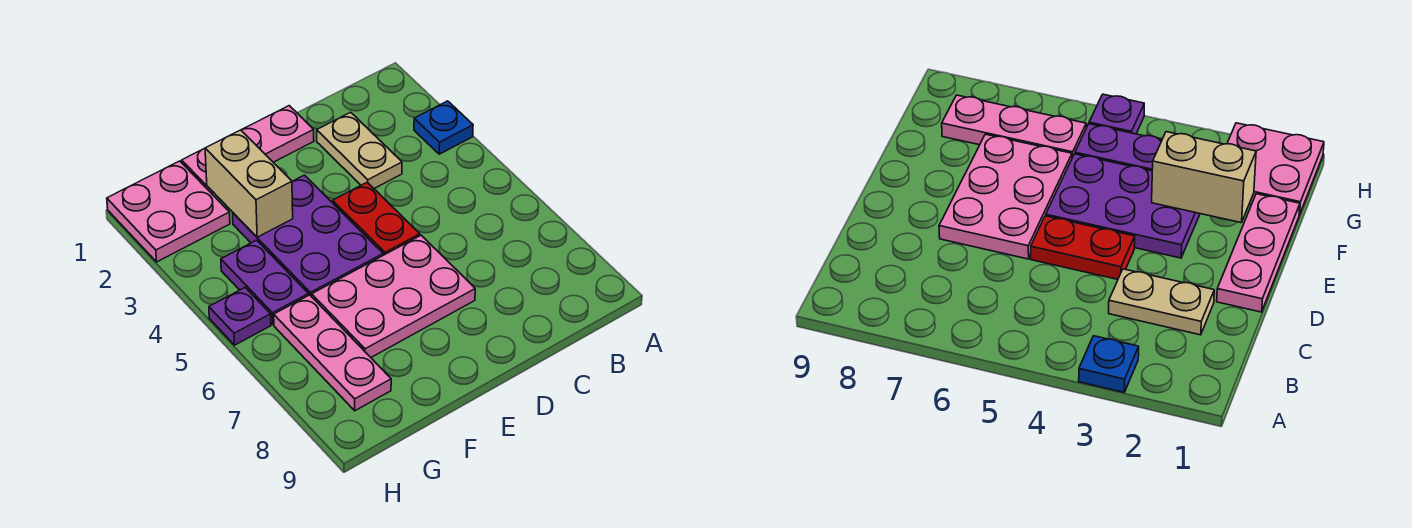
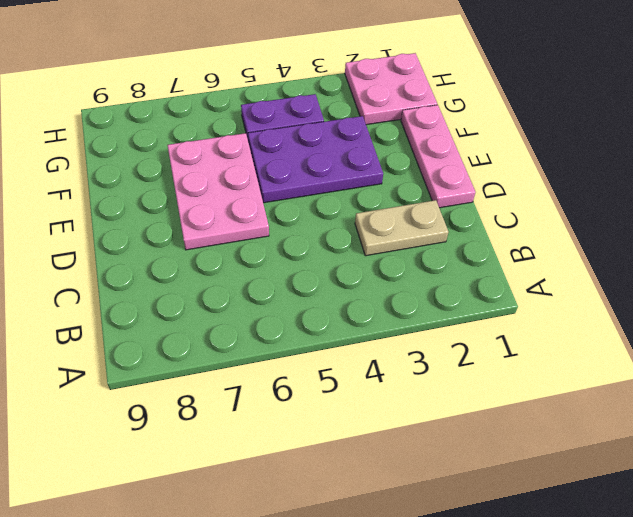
none -> blue 1x1 plate [414,101,473,154]
none -> red 1x2 plate [333,182,420,255]

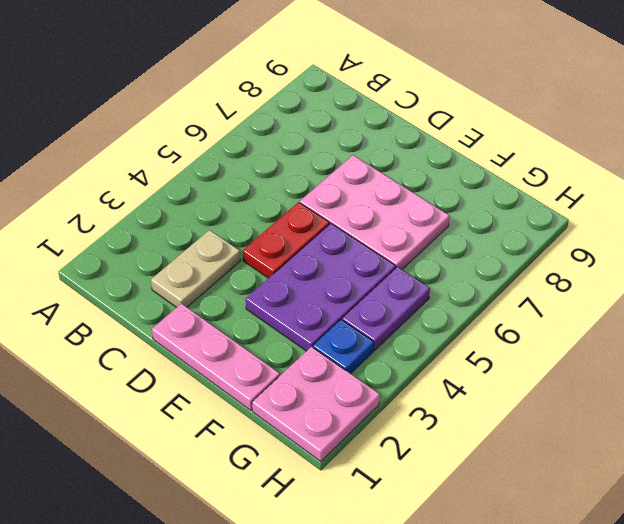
blue 1x1 plate [313,320,374,374] -> blue 1x1 plate moved to [414,101,473,154]
none -> pink 1x3 plate [274,295,391,411]
none -> purple 1x1 plate [209,288,271,345]

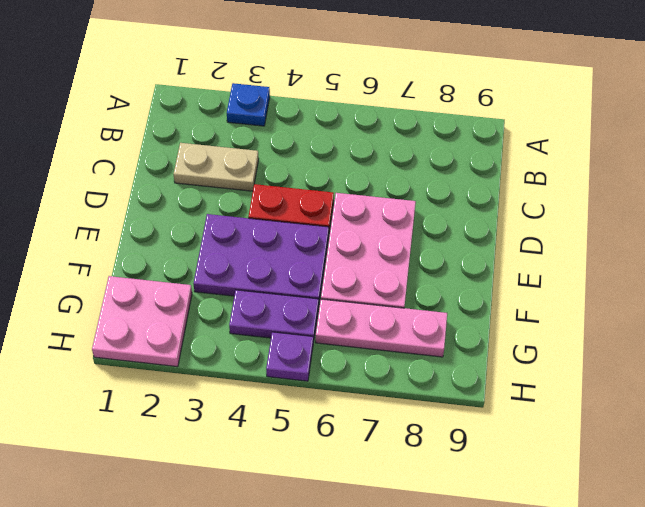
none -> pink 1x3 plate [182,106,314,194]
none -> tan 1x2 brick [205,130,293,237]

